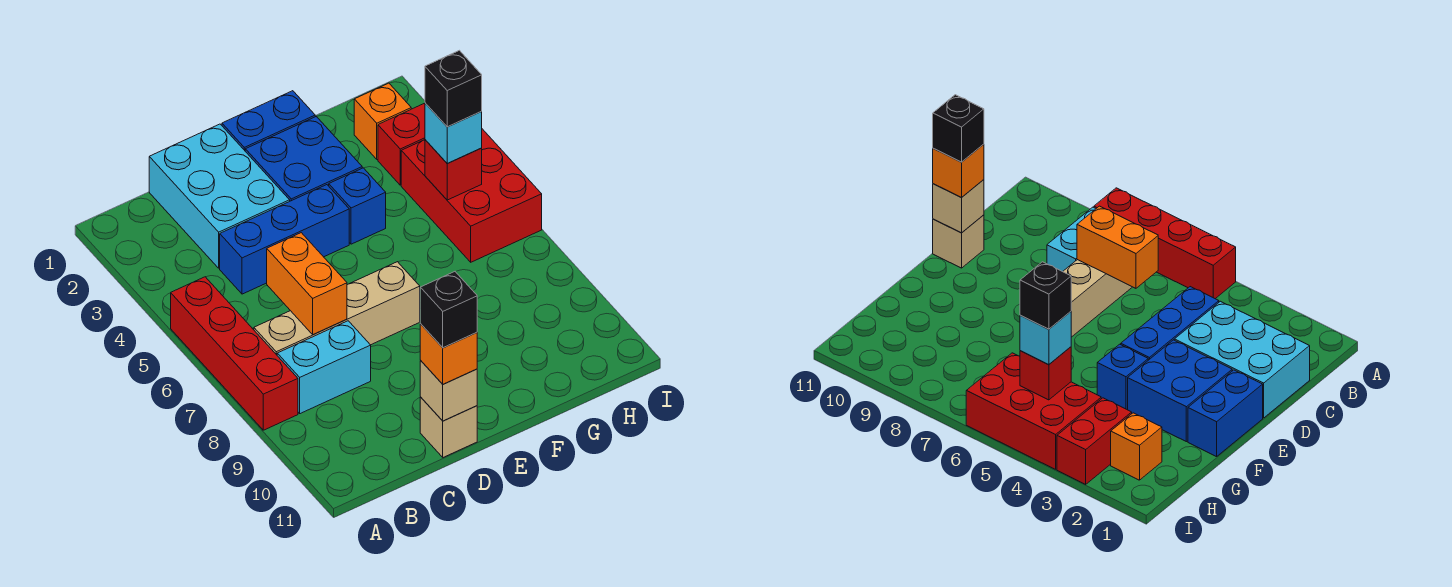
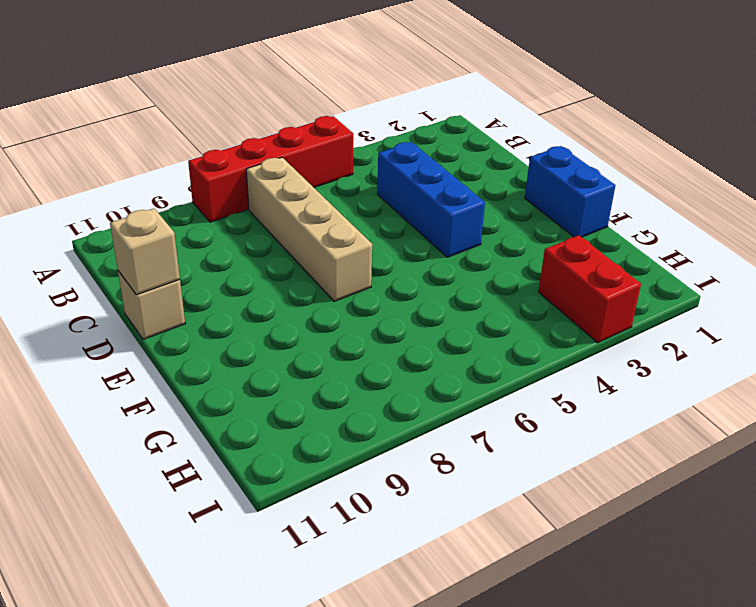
none -> cyan 1x2 brick [277,321,371,414]
none -> cyan 2x3 brick [149,124,290,268]
none -> blue 2x2 brick [245,116,362,201]

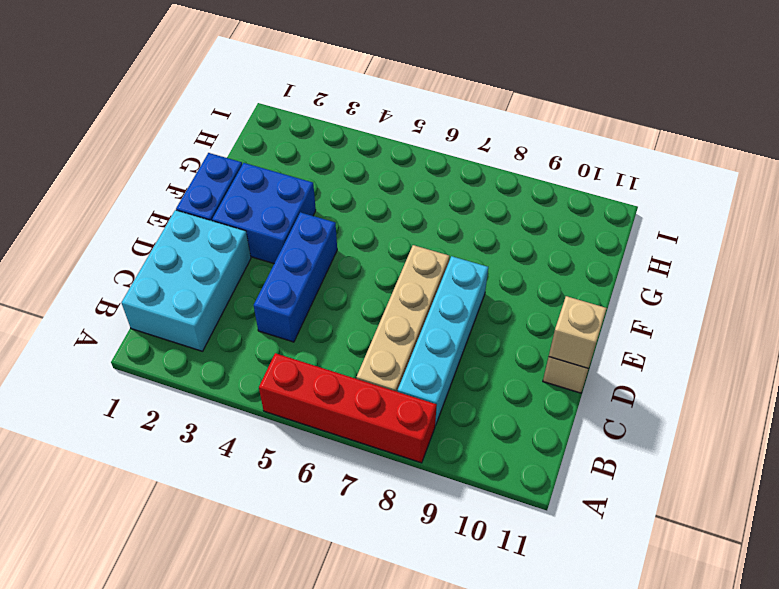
cyan 2x3 brick [122,210,251,351] -> cyan 2x3 brick turned to [149,124,290,268]
cyan 1x4 brick [398,256,488,426] -> cyan 1x2 brick [277,321,371,414]
none -> blue 1x1 brick [329,168,386,244]
none -> orange 1x1 brick [354,83,411,159]
none -> red 1x2 brick [378,103,425,185]

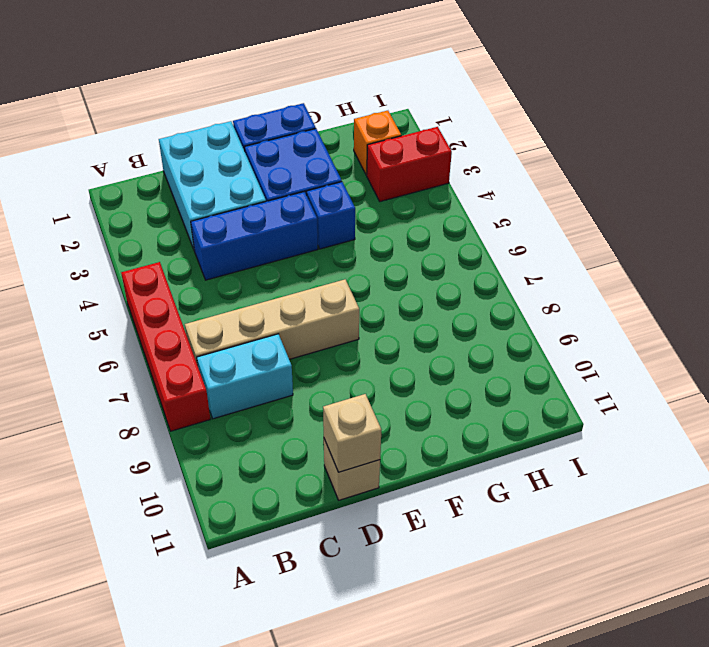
none -> red 2x3 brick [401,129,542,262]
none -> orange 1x2 brick [267,233,347,335]
none -> red 1x1 brick [425,140,482,200]

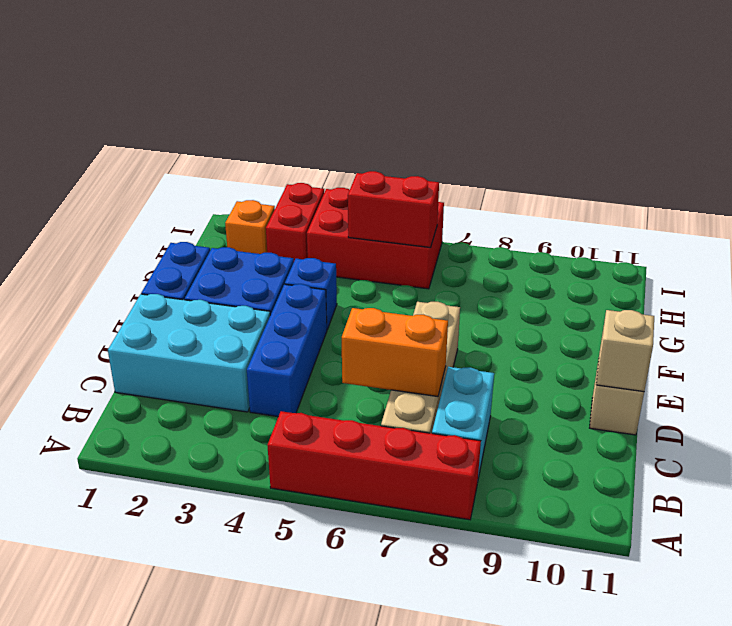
red 1x2 brick [348,171,439,248] -> red 1x1 brick [425,140,482,200]
none -> orange 1x1 brick [420,324,477,384]
none -> cyan 1x1 brick [425,103,482,163]
none -> black 1x1 brick [420,272,477,348]

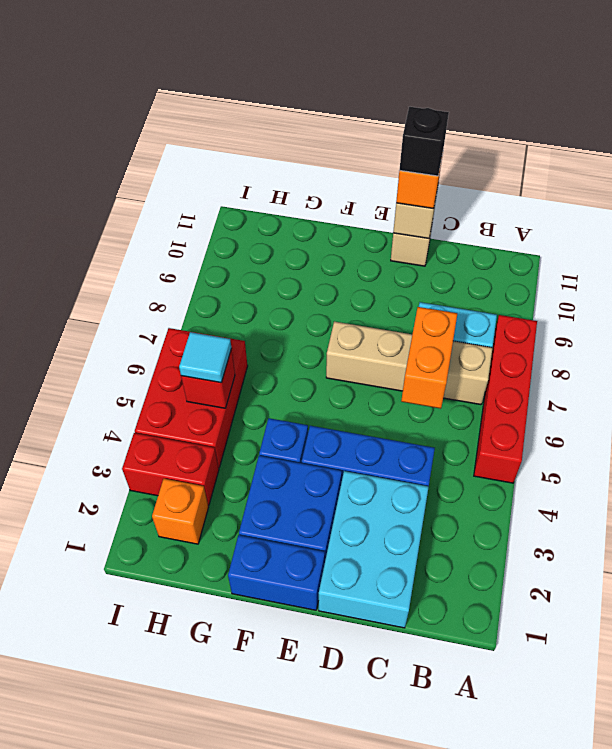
cyan 1x1 tile [179,332,232,383] -> cyan 1x1 brick [425,103,482,163]
none -> black 1x1 brick [425,50,482,127]

